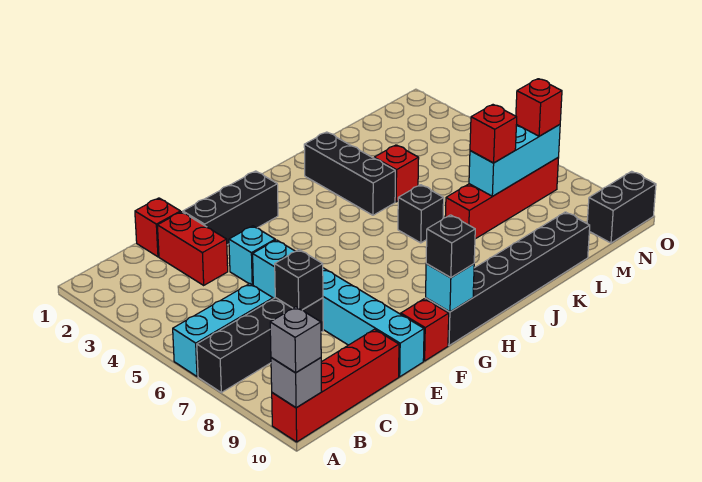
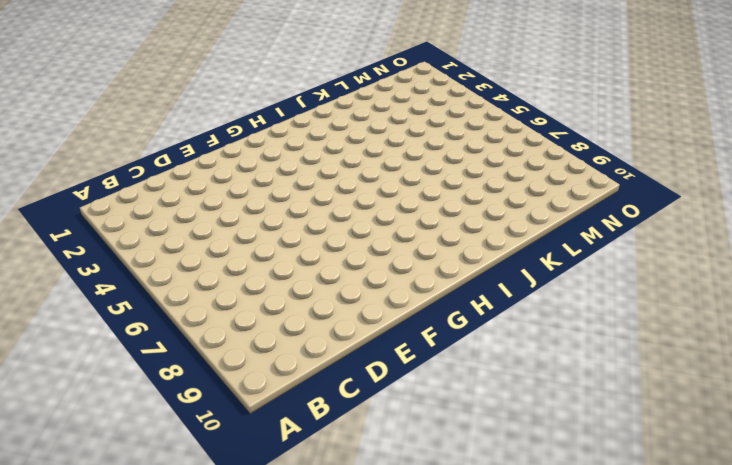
none -> cyan 1x3 brick [173,284,273,377]
none -> black 1x4 brick [197,298,323,393]
none -> red 1x4 brick [272,329,399,442]

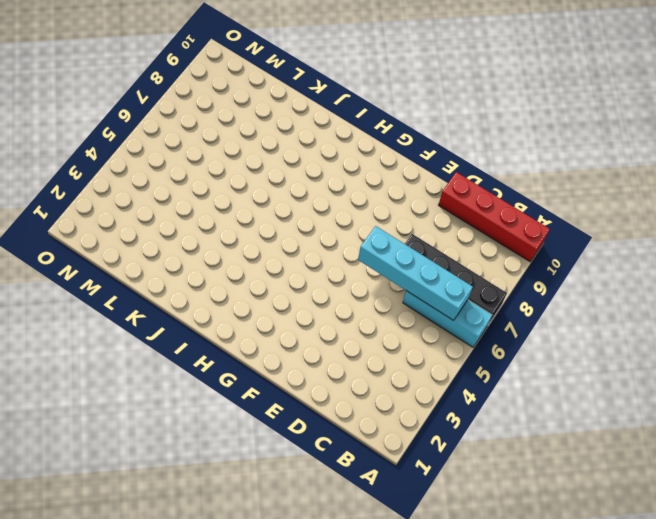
cyan 1x4 brick [358,226,473,320] -> none
none -> red 1x1 brick [135,198,181,257]
none -> red 1x2 brick [157,212,228,285]
none -> black 1x3 brick [183,171,278,245]

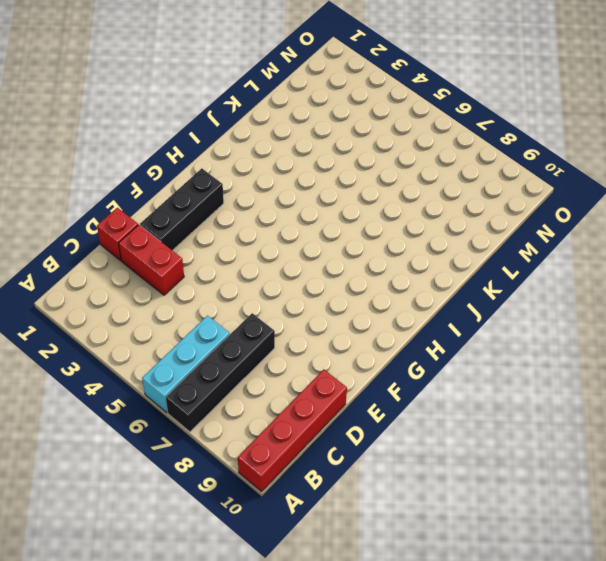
none -> cyan 1x1 brick [229,226,275,285]
none -> cyan 1x6 brick [253,240,424,377]
none -> red 1x1 brick [401,299,449,361]

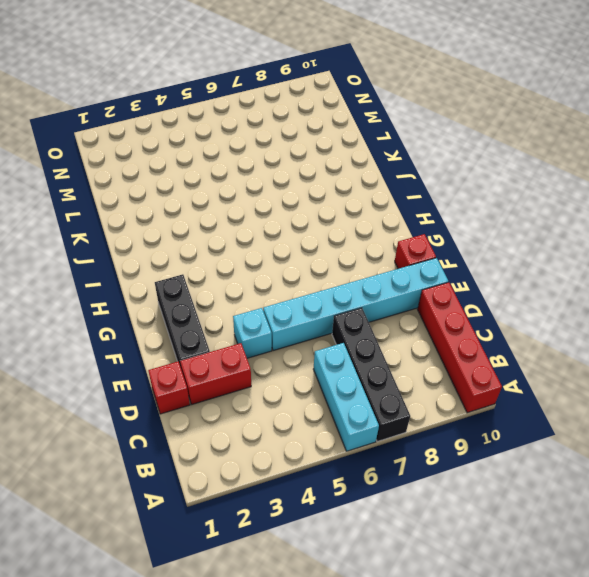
none -> black 1x6 brick [425,212,590,345]
none -> black 1x3 brick [304,132,395,215]
none -> black 1x1 brick [398,185,444,243]

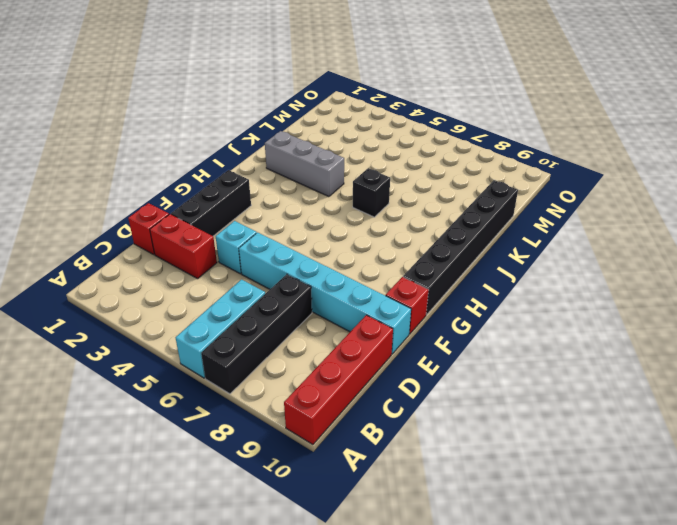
grey 1x3 brick [265,131,344,197] -> black 1x3 brick [304,132,395,215]
none -> red 1x1 brick [374,145,419,202]
none -> red 1x4 brick [445,158,558,239]
none -> black 1x2 brick [587,171,656,243]

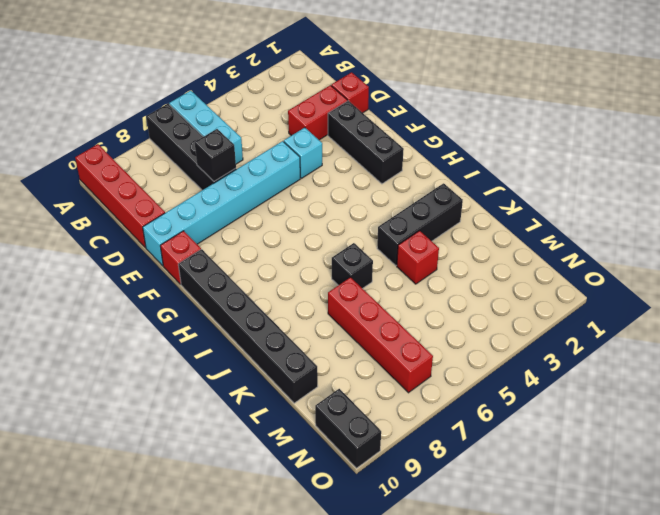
none -> grey 1x1 brick [271,358,322,408]
none -> cyan 1x1 brick [426,264,474,312]
none -> cyan 1x3 brick [469,125,560,196]

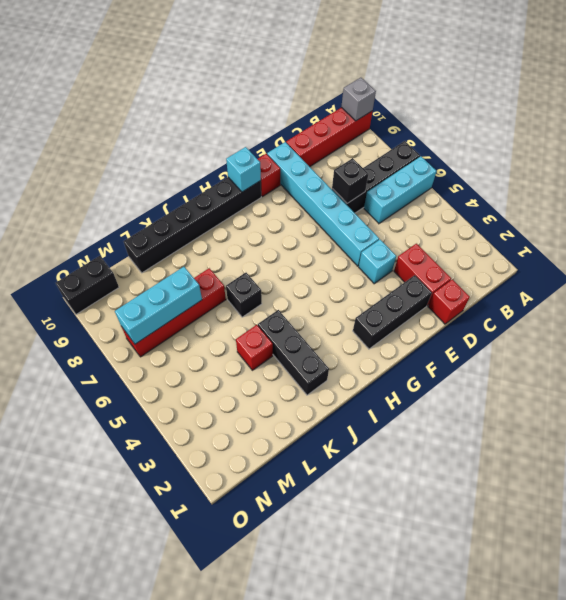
none -> grey 1x1 brick [270,307,321,373]
none -> black 1x1 brick [426,215,475,277]
none -> red 1x1 brick [470,105,517,163]

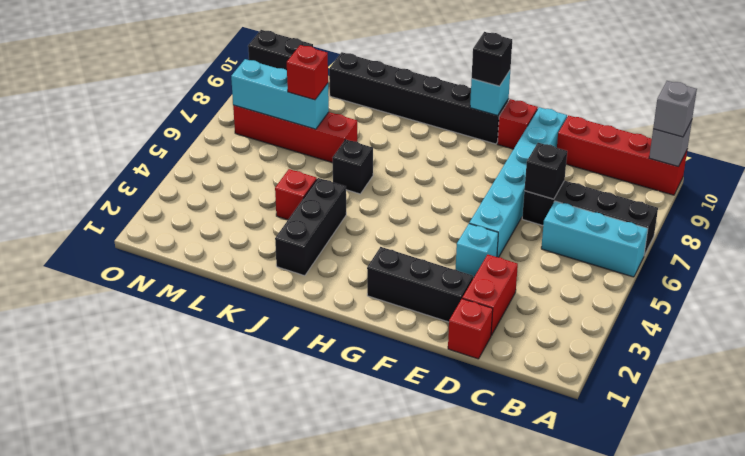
none -> red 1x1 brick [516,79,562,136]

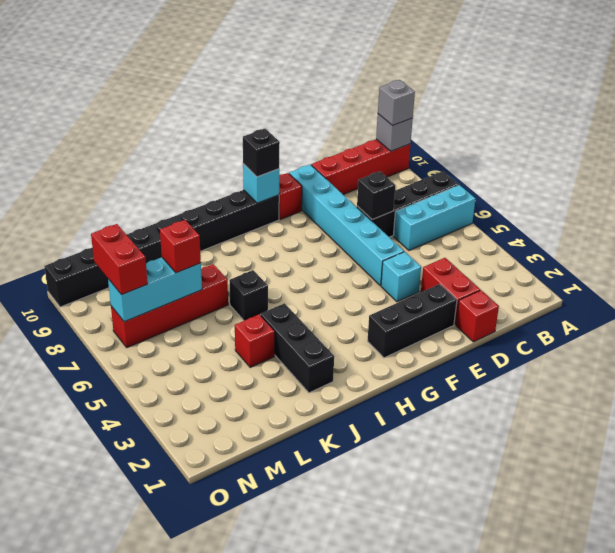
red 1x2 brick [91,224,147,295] -> red 1x1 brick [516,79,562,136]

